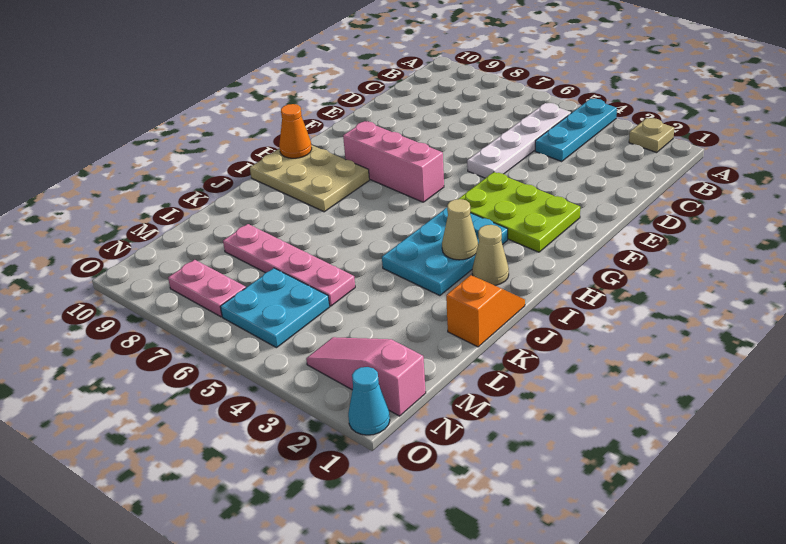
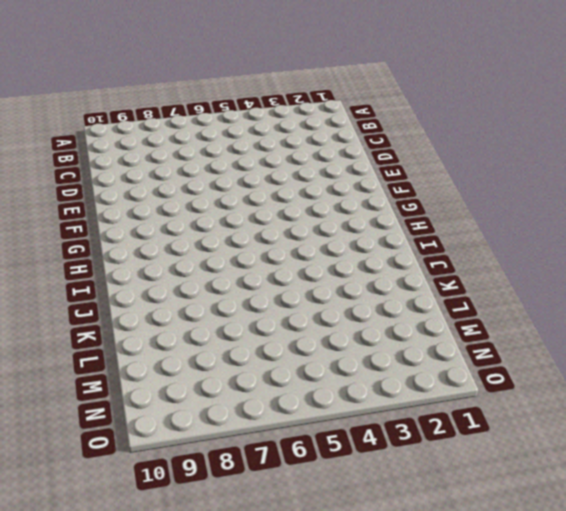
none -> tan 1x1 plate [629,118,674,153]
none -> cyan 1x3 plate [535,99,617,161]
none -> white 1x4 plate [467,103,571,178]

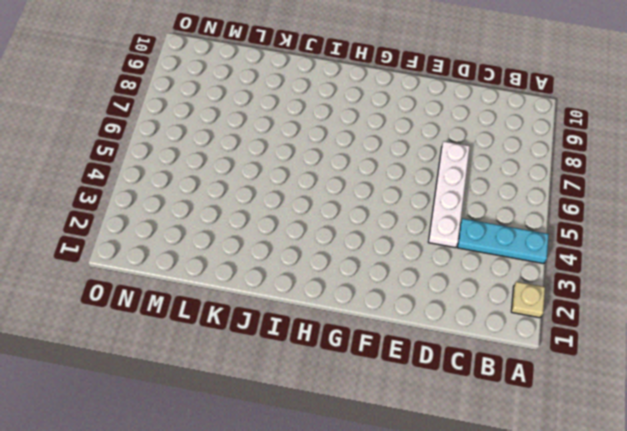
white 1x4 plate [429,141,470,248] -> white 1x4 plate turned to [467,103,571,178]
none -> lime 2x3 plate [459,172,580,252]
none -> pink 1x3 brick [343,121,444,202]
none -> cyan 2x3 plate [382,208,508,296]

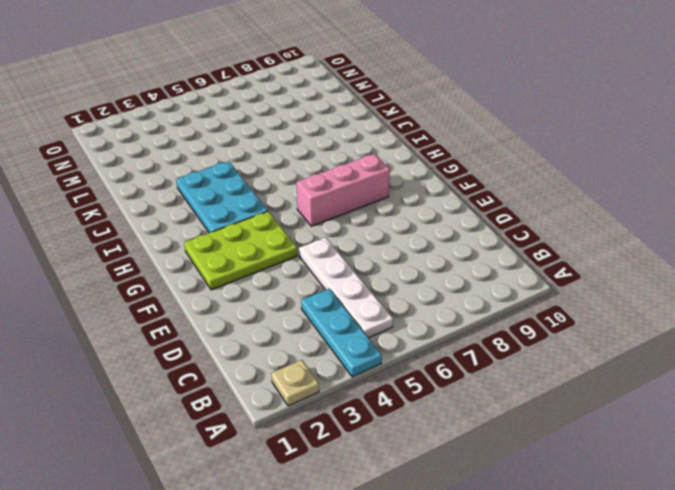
none -> tan 2x3 plate [250,145,369,212]
none -> tan 1x1 cone [472,225,509,285]
none -> orange 1x2 slope [446,275,525,347]

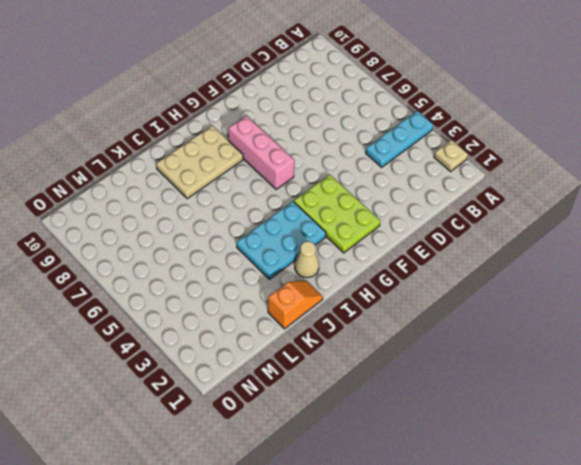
tan 2x3 plate [156,126,243,198] -> tan 2x3 plate turned to [250,145,369,212]
none -> white 1x4 plate [467,103,571,178]
none -> pink 1x4 plate [223,224,355,306]
none -> cyan 2x2 plate [220,268,329,348]

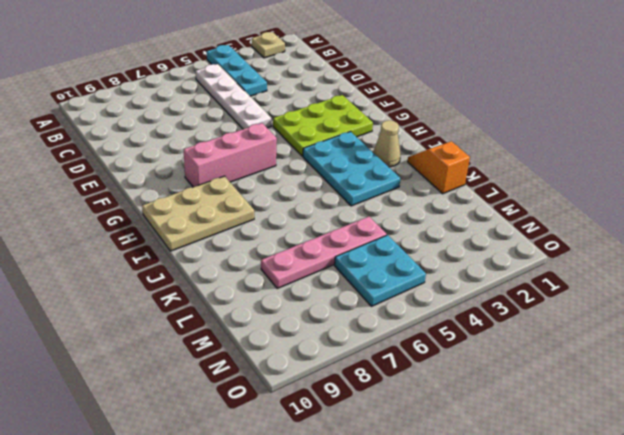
none -> pink 1x3 slope [306,337,426,416]
none -> pink 1x2 plate [168,260,246,317]
none -> cyan 1x1 cone [348,367,390,435]

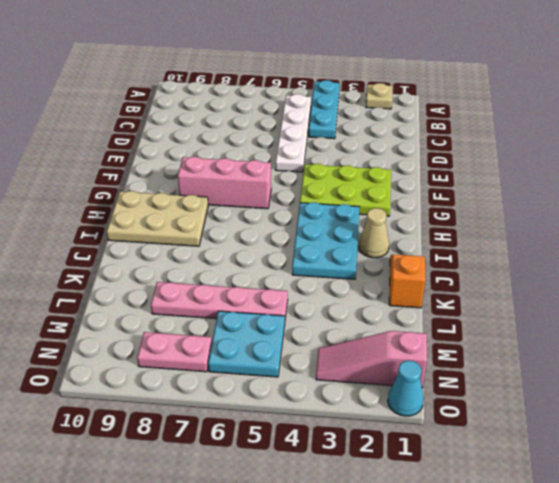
none -> orange 1x1 cone [279,104,312,158]
none -> tan 1x1 cone [442,199,478,260]

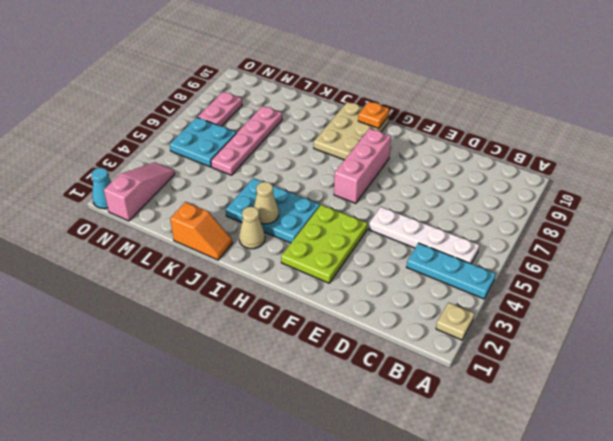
orange 1x1 plate [358,102,389,128] -> orange 1x1 cone [279,104,312,158]

